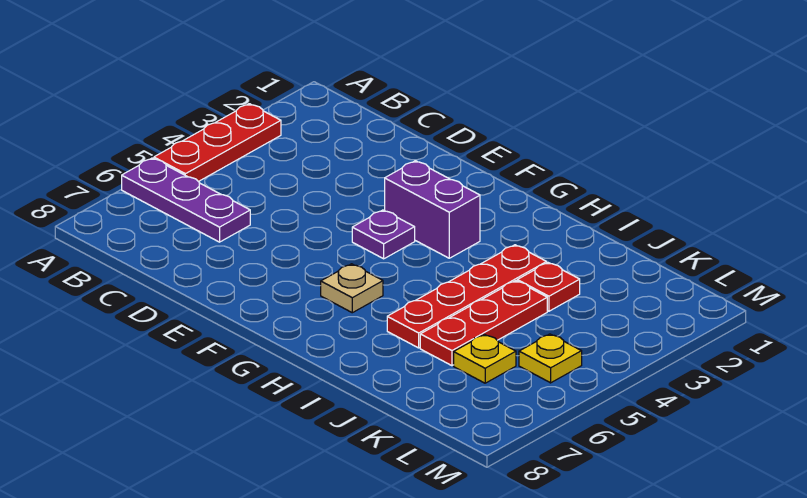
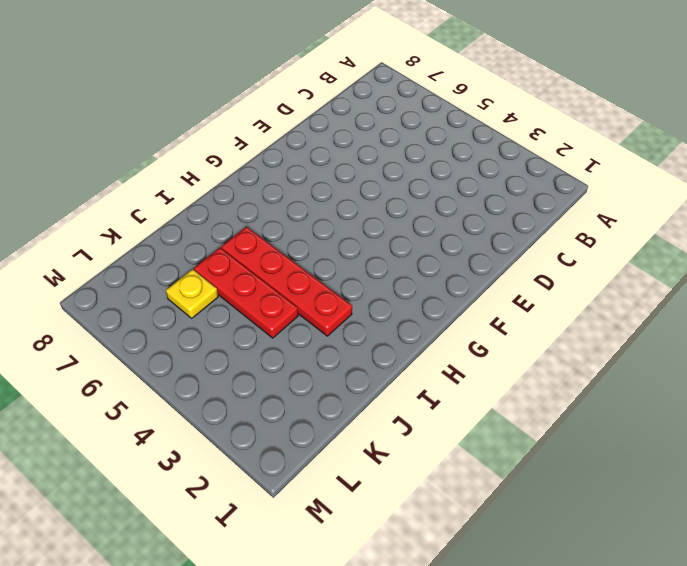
none -> red 1x3 plate [154,104,281,182]
none -> purple 1x3 plate [122,158,250,242]

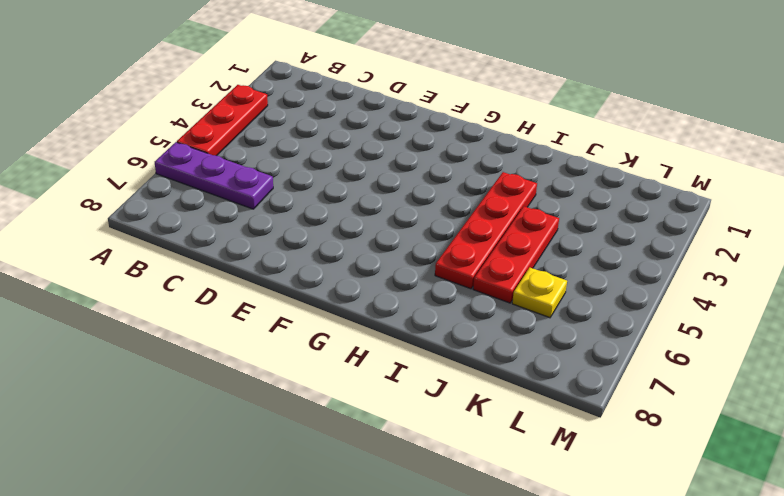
none -> purple 1x2 brick [385,161,480,258]
none -> purple 1x1 plate [352,210,415,259]

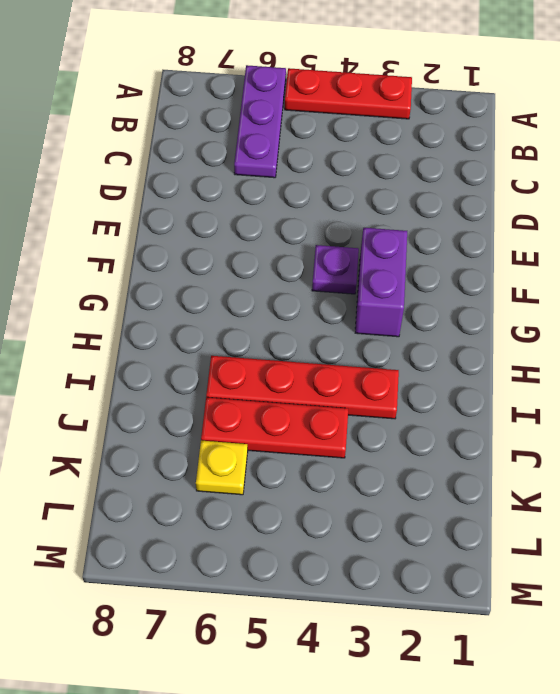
none -> tan 1x1 plate [321,264,383,313]
none -> red 1x1 plate [517,263,580,311]

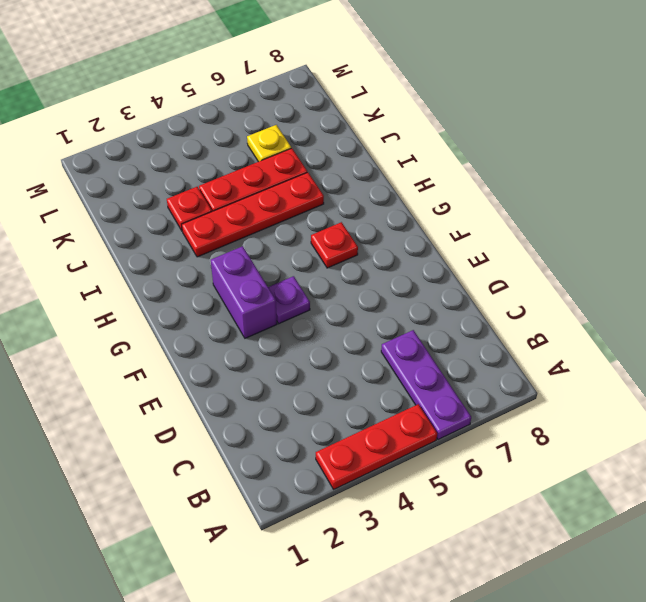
red 1x1 plate [311,222,358,268] -> tan 1x1 plate [321,264,383,313]
none -> yellow 1x1 plate [519,334,582,383]

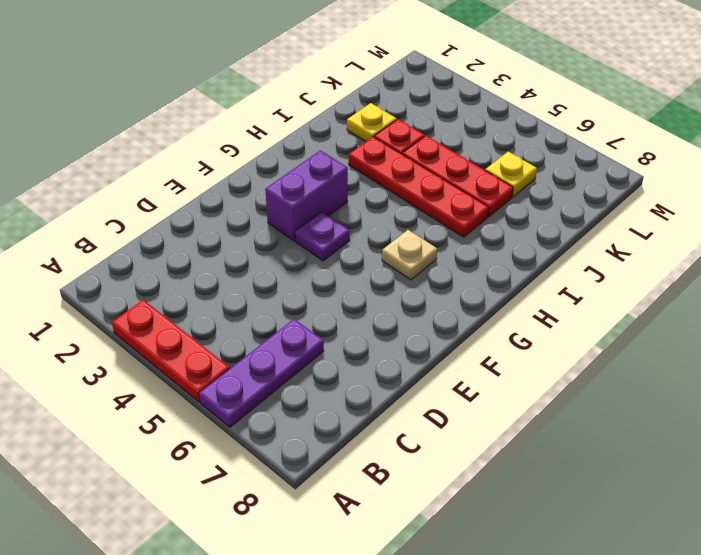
yellow 1x1 plate [347,103,397,142] -> yellow 1x1 plate moved to [519,334,582,383]

